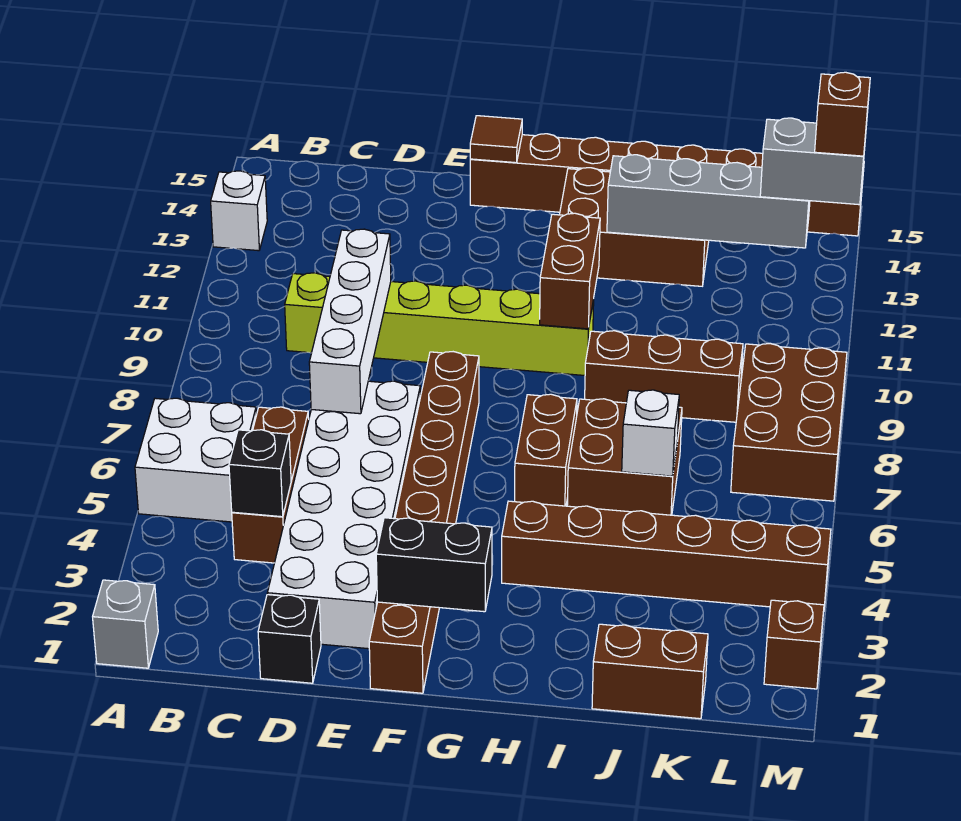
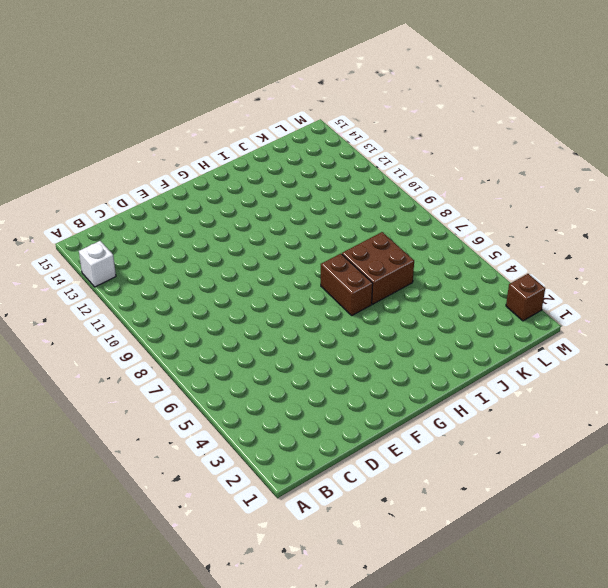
none -> grey 1x1 brick [93,580,158,668]
none -> white 2x2 brick [135,398,256,522]
none -> brown 1x3 brick [232,407,309,563]

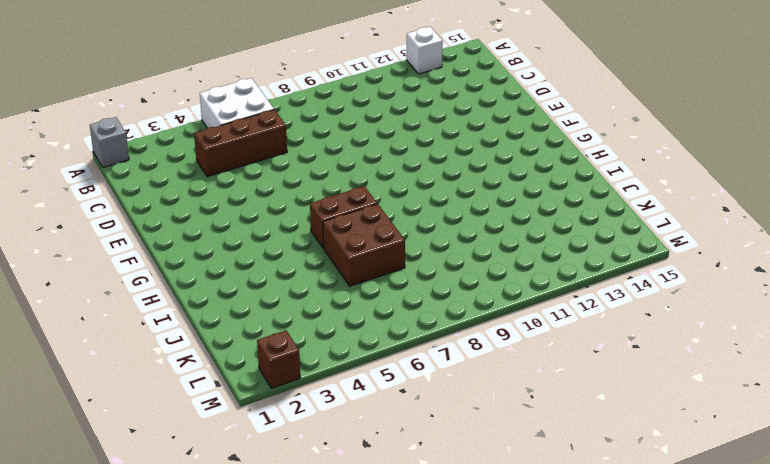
none -> lime 1x6 brick [285,273,594,375]
none -> black 1x1 brick [258,595,321,683]
none -> white 2x6 brick [267,381,420,649]

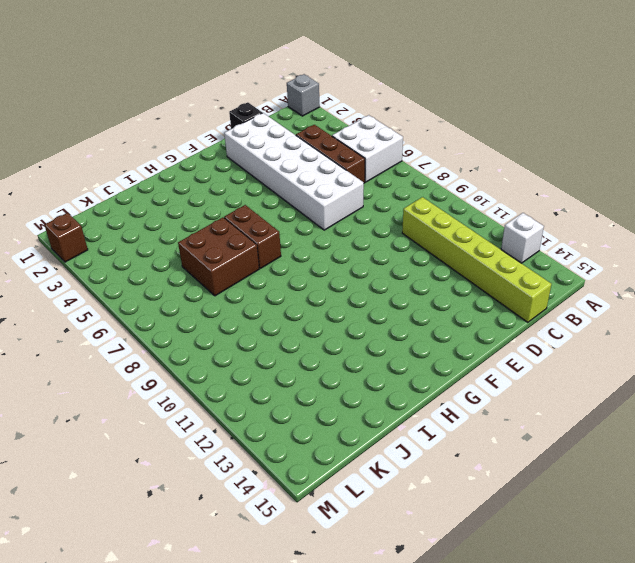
lime 1x6 brick [402,197,551,322] -> lime 1x6 brick turned to [285,273,594,375]
none -> brown 1x8 brick [369,352,479,693]
none -> brown 1x8 brick [470,134,864,236]
none -> brown 1x6 brick [502,501,831,607]

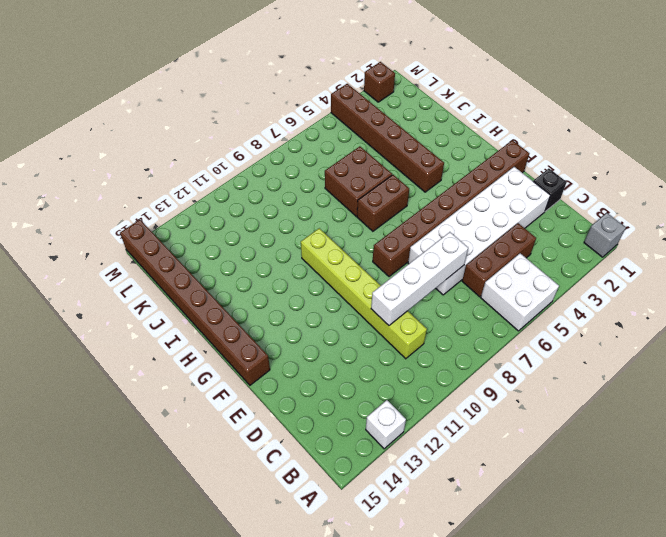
none -> brown 2x3 brick [560,168,709,286]
none -> brown 1x3 brick [585,331,743,422]
none -> brown 1x2 brick [592,624,708,719]

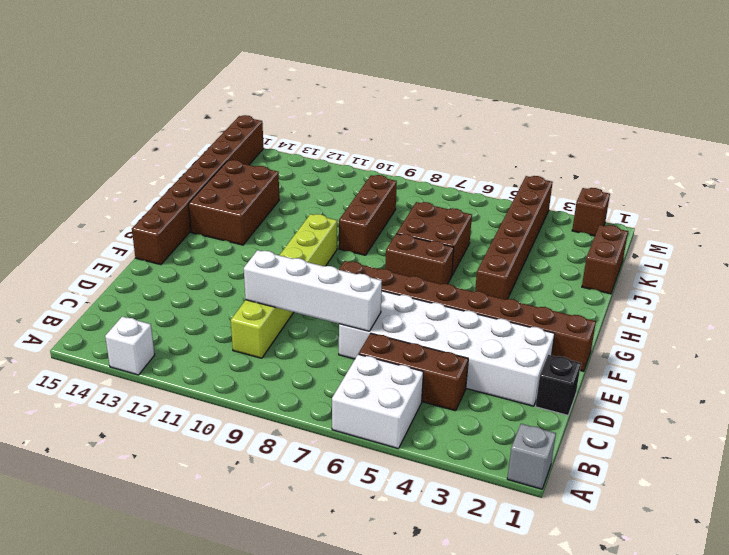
none -> brown 2x3 brick [731,343,847,501]
none -> black 1x1 brick [229,430,291,517]
none -> black 1x2 brick [376,518,492,612]

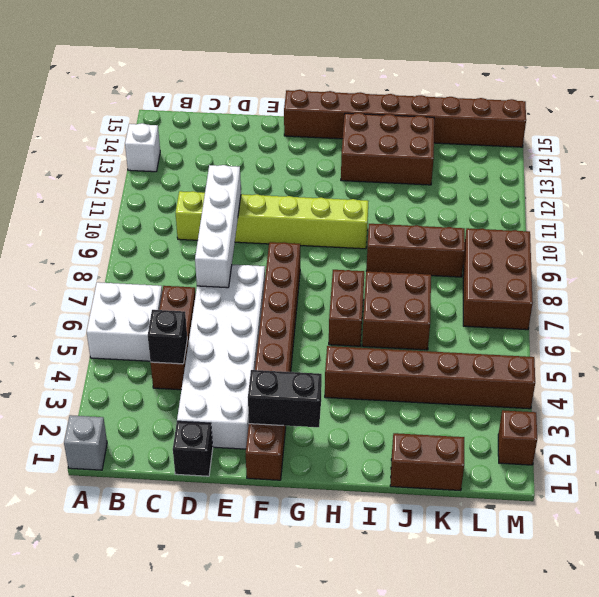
none -> brown 1x1 tile [470,116,522,163]
none -> brown 1x2 brick [540,213,600,329]
none -> grey 1x4 brick [607,155,810,248]

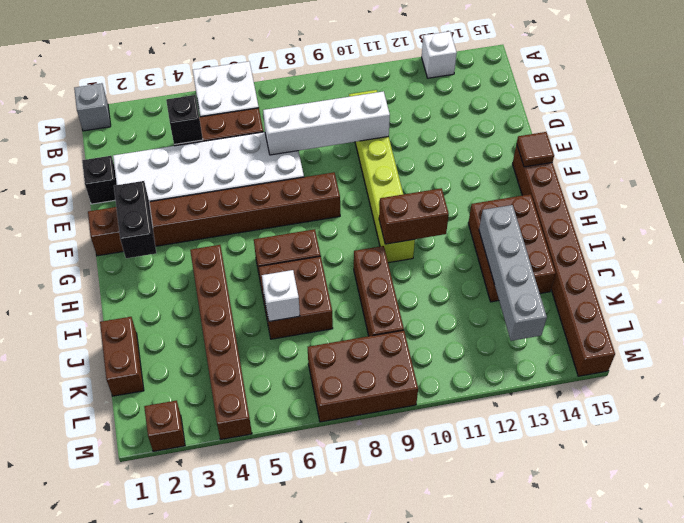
none -> grey 1x2 brick [760,118,866,205]
none -> brown 1x1 brick [815,72,870,156]

